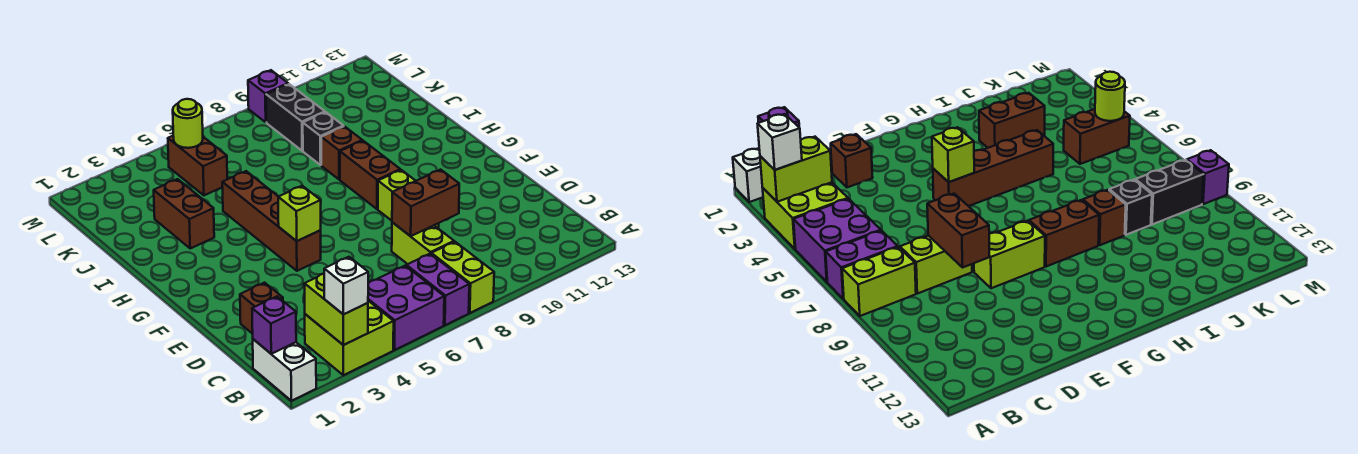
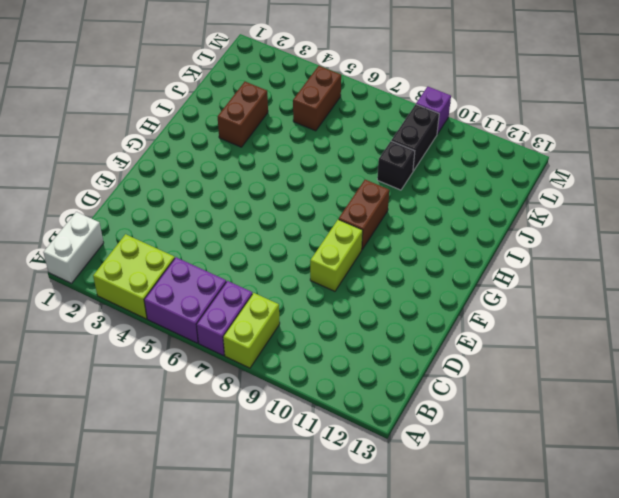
none -> lime 1x2 brick [392,222,454,264]
none -> brown 1x1 brick [240,283,283,334]
none -> brown 1x4 brick [222,171,321,271]

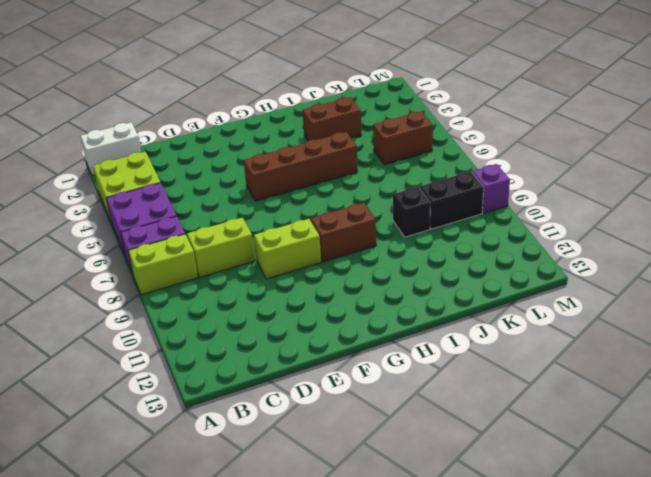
none -> brown 1x1 brick [240,283,283,334]
none -> brown 1x1 brick [321,126,362,180]
none -> lime 1x2 brick [304,274,368,345]

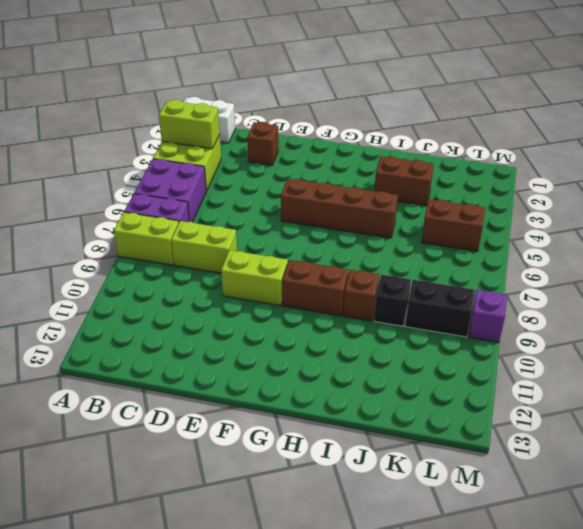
none -> purple 1x1 brick [252,296,296,354]
none -> brown 1x2 brick [392,170,459,236]
none -> lime 1x1 brick [278,186,321,241]

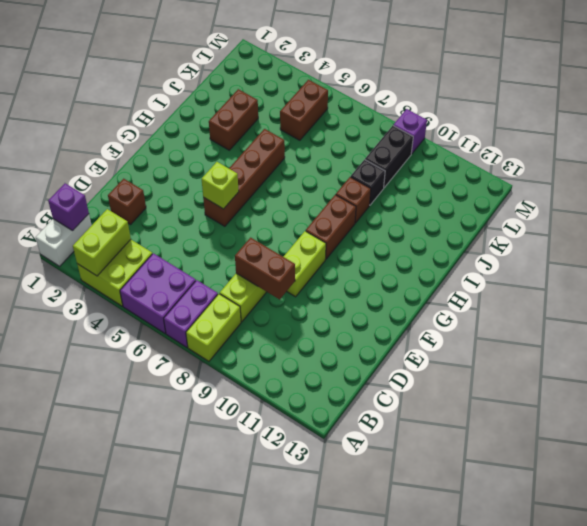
none -> lime 1x1 round brick [173,99,203,148]
none -> white 1x1 brick [324,257,368,314]

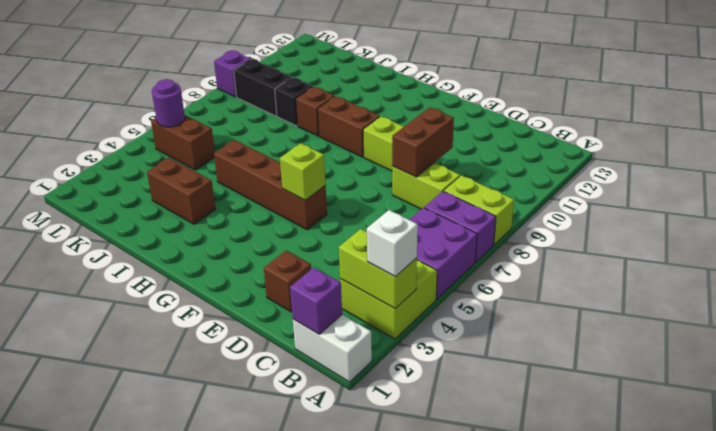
purple 1x1 round brick [152,79,185,127] -> lime 1x1 round brick [173,99,203,148]

